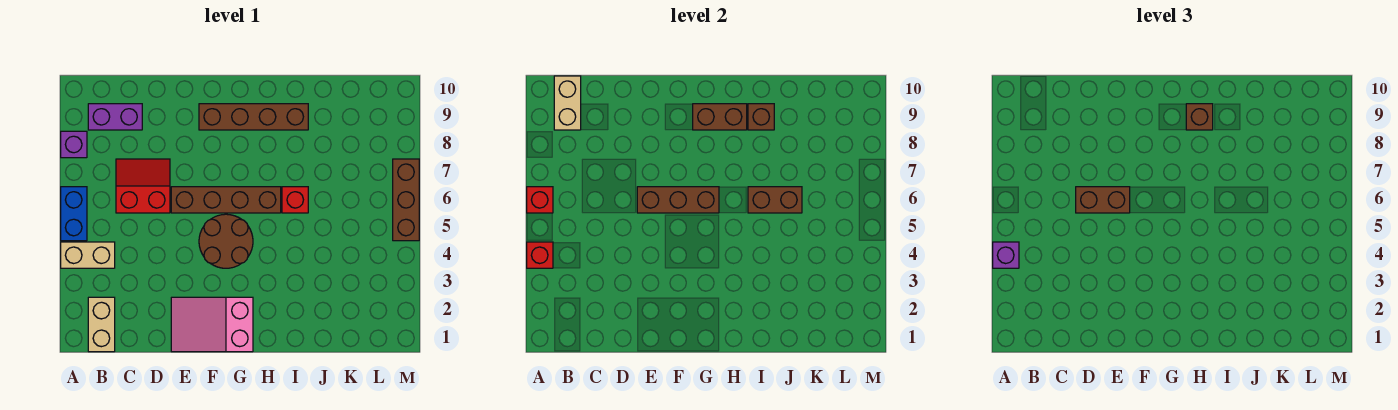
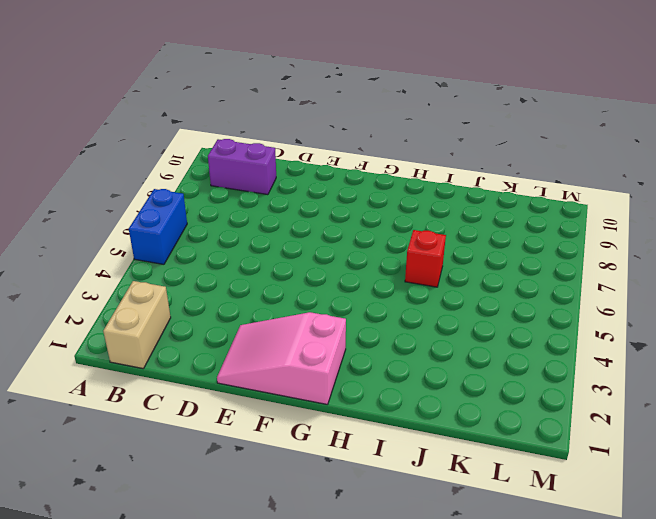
none -> tan 1x2 brick [61,242,115,268]
none -> purple 1x1 brick [61,131,87,158]
none -> red 2x2 slope [116,159,170,213]

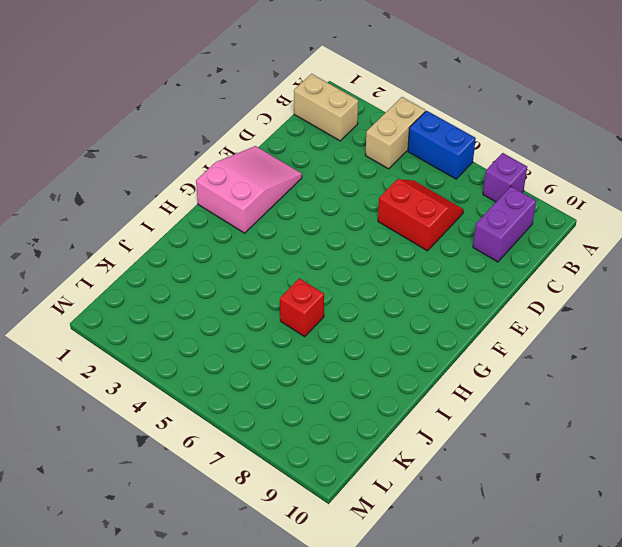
red 2x2 slope [378,179,463,251] -> red 2x2 slope turned to [116,159,170,213]
none -> brown 1x4 brick [171,187,281,213]
none -> brown 2x2 round brick [199,214,253,268]
none -> brown 1x4 brick [199,104,308,130]

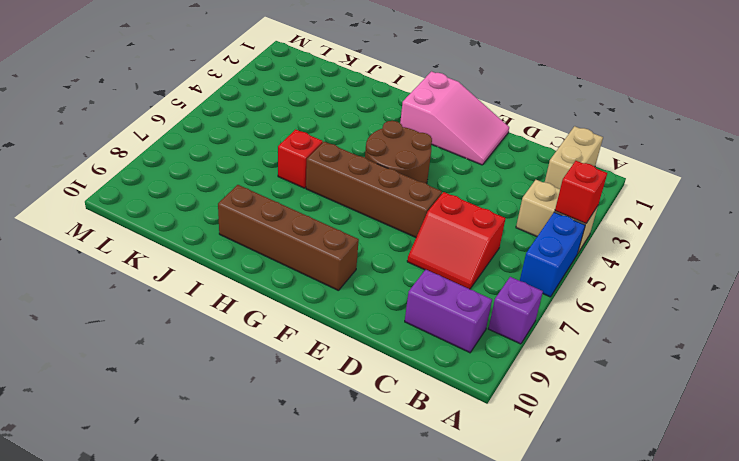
none -> brown 1x3 brick [393,159,419,241]
none -> red 1x1 brick [527,187,553,213]
none -> tan 1x2 brick [554,76,581,130]

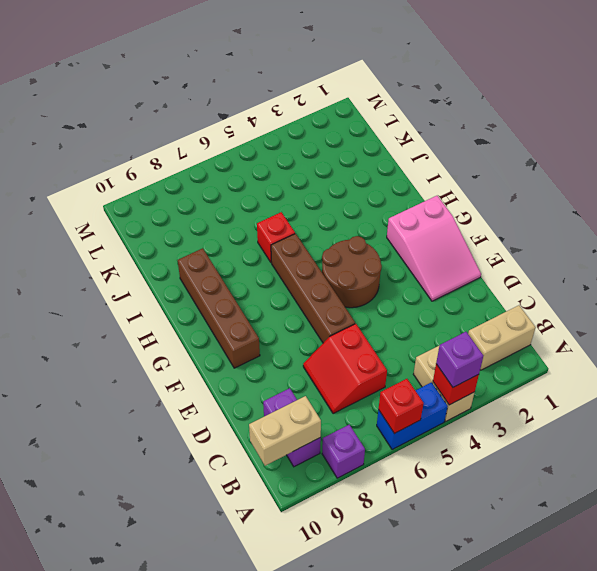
none -> brown 1x3 brick [393,159,419,241]
none -> brown 1x3 brick [637,187,719,213]
none -> brown 1x2 brick [693,104,747,130]

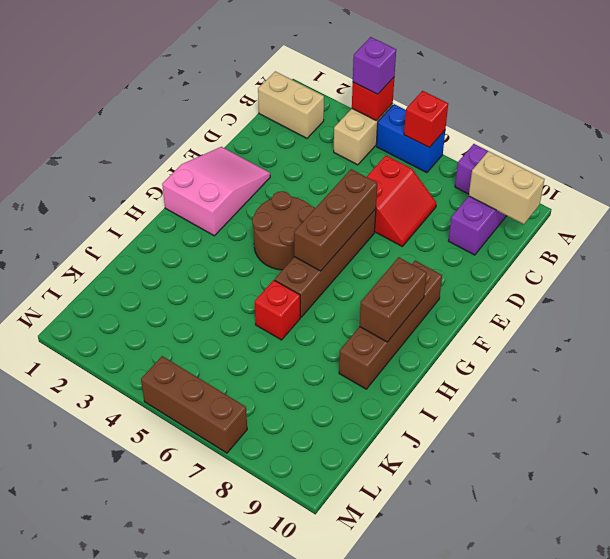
none -> brown 1x2 brick [748,187,802,213]
none -> brown 1x1 brick [748,104,774,130]
none -> brown 1x2 brick [1076,187,1130,213]

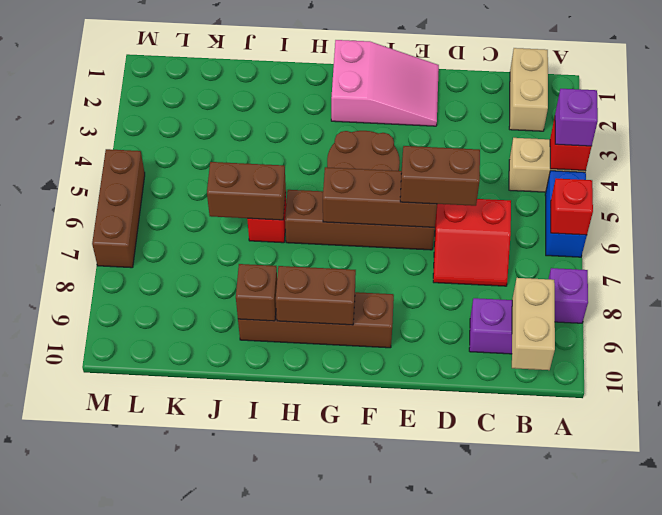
none -> brown 1x1 brick [1186,104,1213,130]

